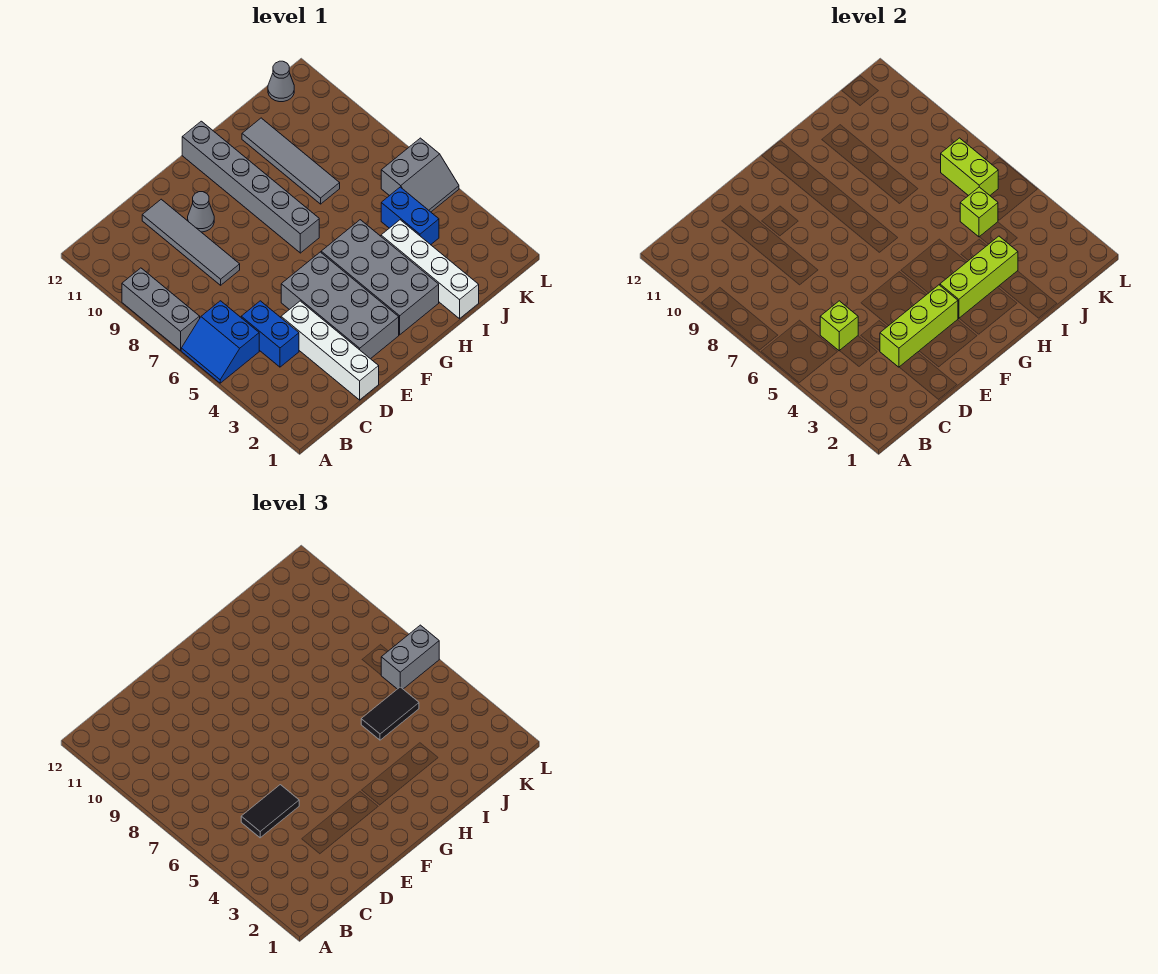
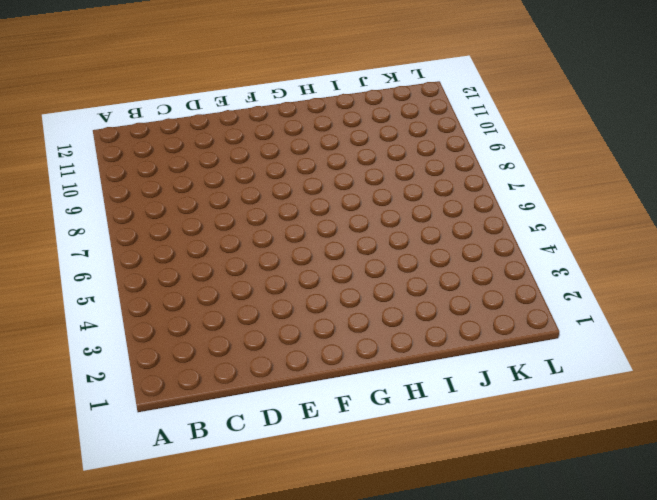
none -> blue 2x2 slope [181,301,259,383]
none -> grey 1x3 brick [122,268,200,350]
none -> blue 1x2 brick [241,301,299,367]

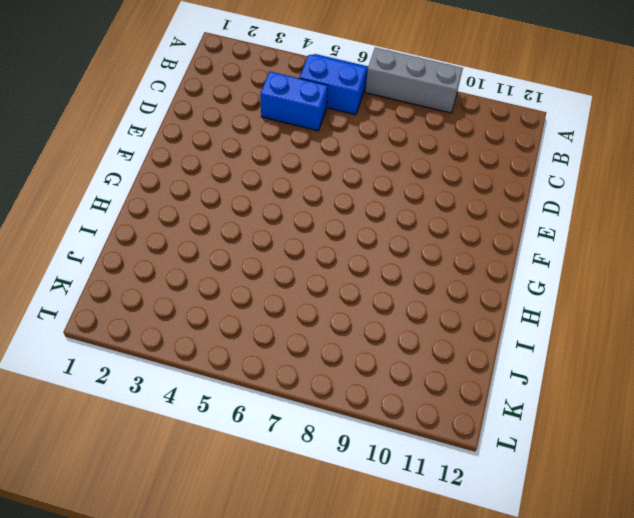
none -> white 1x4 brick [281,301,379,400]
none -> grey 1x4 tile [142,199,240,285]
none -> grey 2x4 brick [281,252,399,359]

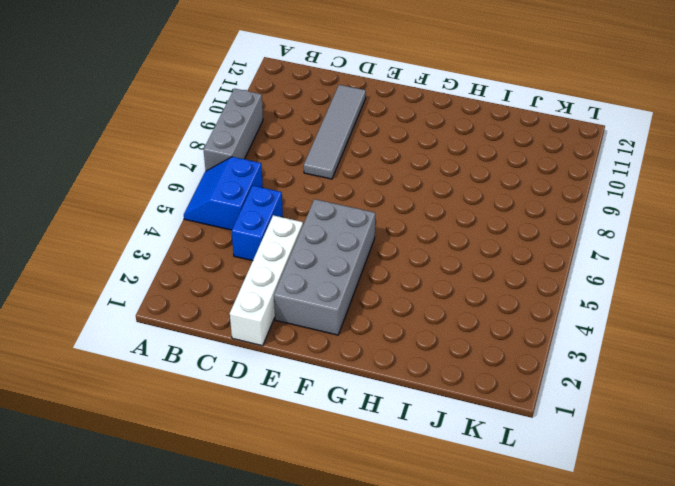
none -> grey 1x1 cone [188,192,214,232]
none -> grey 2x4 brick [321,220,439,335]
none -> grey 1x6 brick [182,121,319,253]

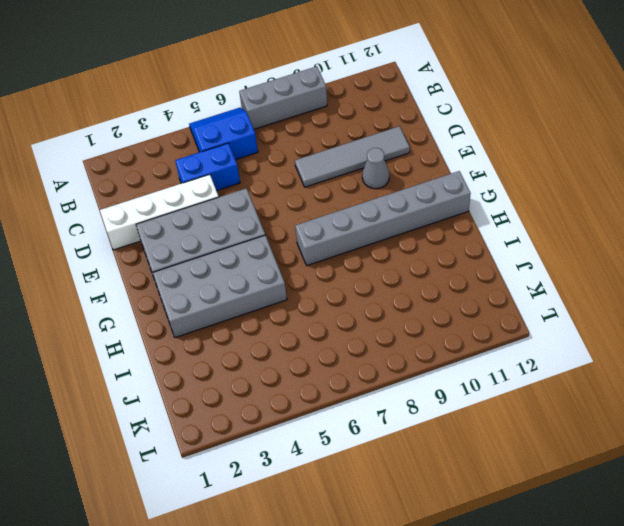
none -> white 1x4 brick [381,220,479,319]
none -> grey 1x4 tile [242,118,340,204]
none -> blue 1x2 brick [381,187,439,245]

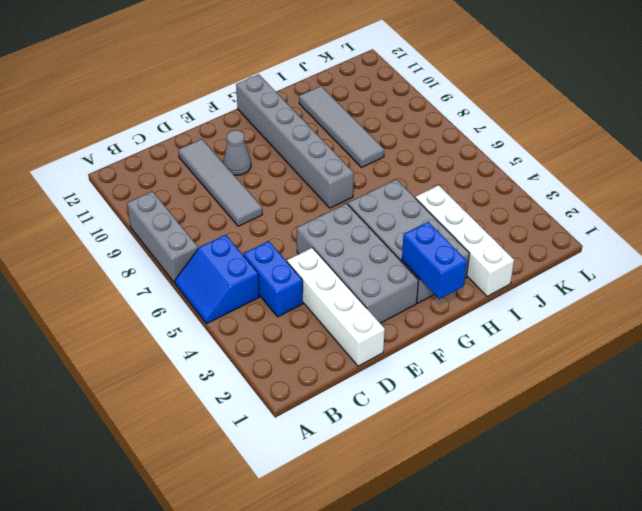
blue 1x2 brick [402,222,467,299] -> blue 1x2 brick moved to [381,187,439,245]
none -> grey 2x2 slope [381,138,459,212]
none -> grey 1x1 cone [268,61,294,102]
none -> lime 1x1 brick [820,301,858,351]

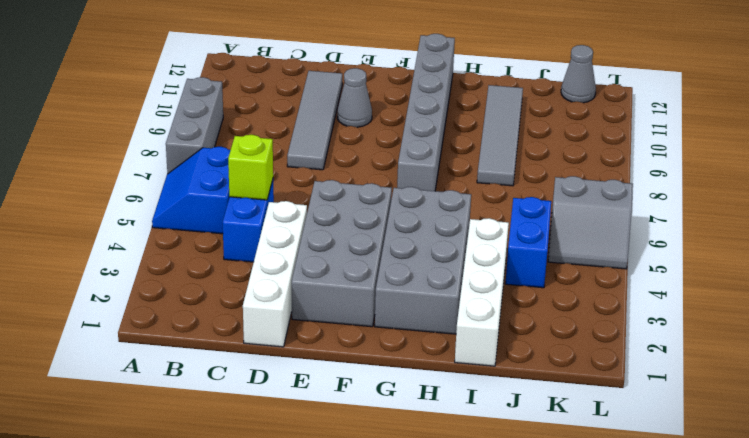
none -> lime 1x3 brick [880,285,958,367]
none -> lime 1x3 brick [940,236,1018,318]
none -> lime 1x1 brick [960,187,998,237]

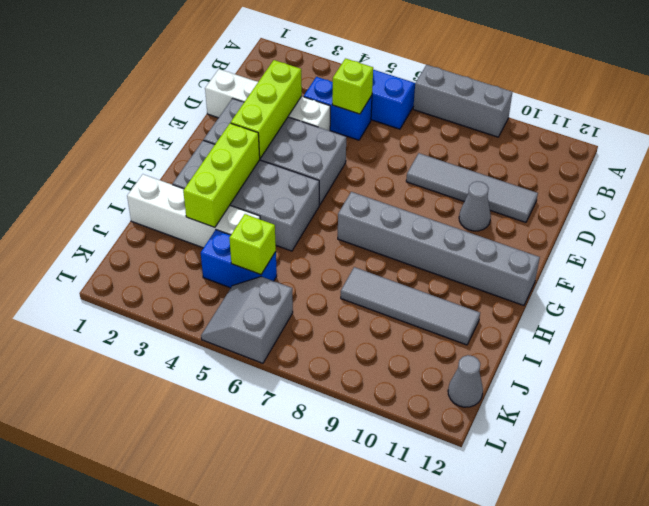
none -> lime 1x2 brick [941,138,998,196]
none -> black 1x2 tile [241,785,299,838]
none -> black 1x2 tile [361,687,419,740]

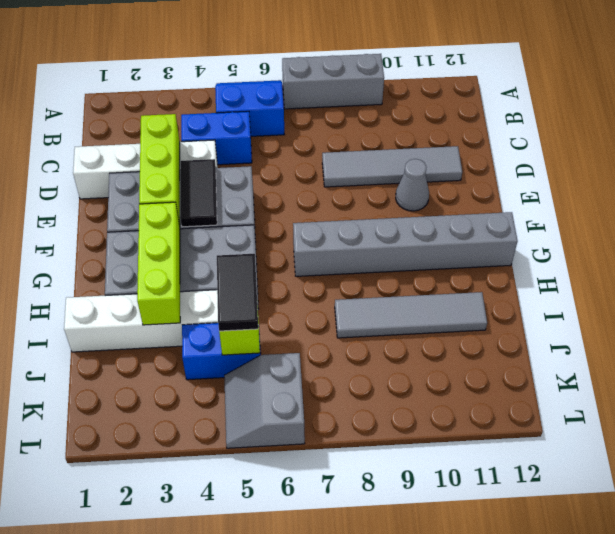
black 1x2 tile [180,159,217,227] -> black 1x2 tile moved to [241,785,299,838]
none -> grey 1x1 cone [268,61,294,102]
none -> lime 1x1 brick [820,301,858,351]
none -> lime 1x2 brick [941,138,998,196]

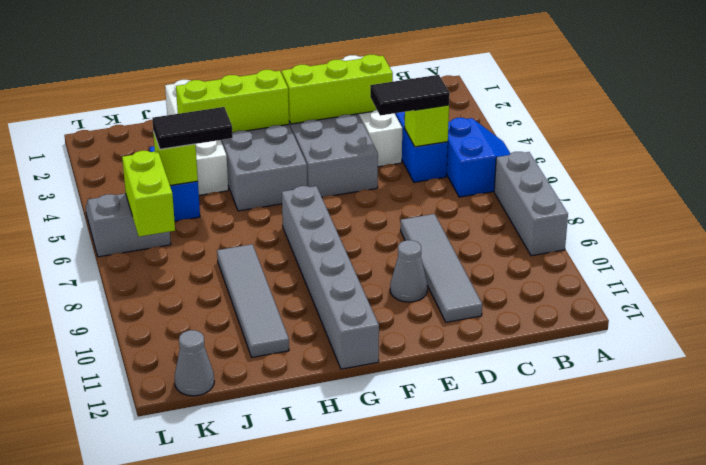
none -> grey 1x2 brick [381,625,439,689]

